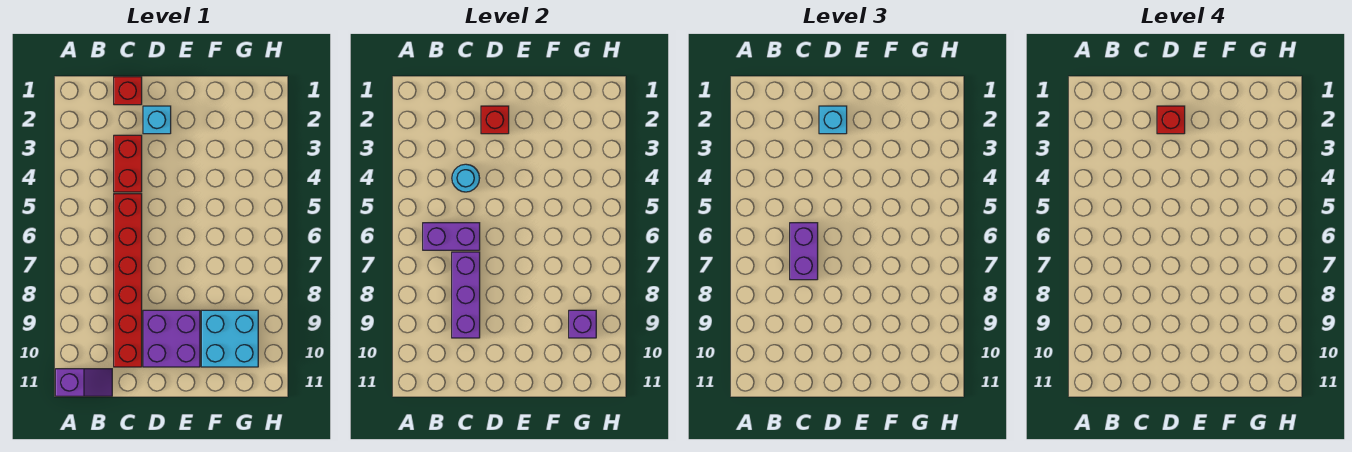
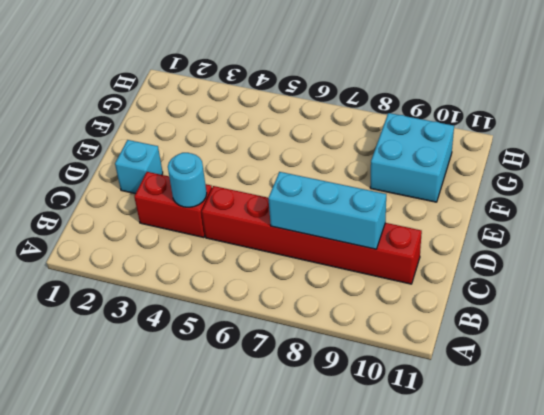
cyan 1x3 brick [268,172,386,249] -> purple 1x3 brick [452,252,480,338]
none -> purple 1x2 slope [55,369,112,396]
none -> red 1x1 brick [114,77,142,105]
none -> purple 2x2 brick [143,310,200,367]

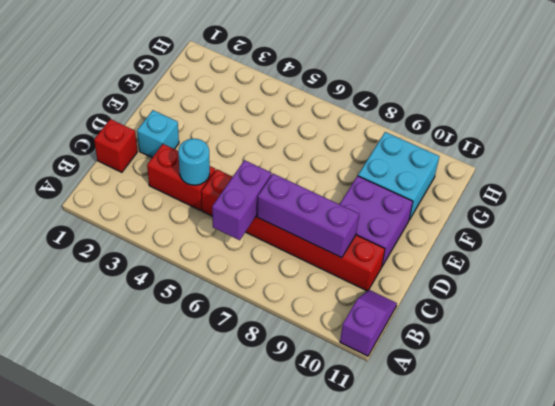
none -> red 1x1 brick [481,106,509,134]
none -> purple 1x1 brick [569,310,596,338]
none -> purple 1x2 brick [790,223,818,280]

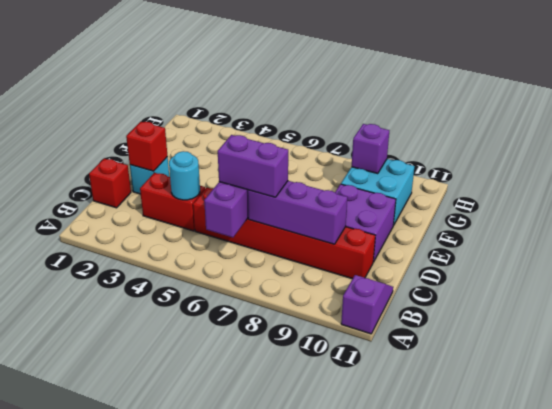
none -> cyan 1x1 brick [819,106,847,134]
none -> red 1x1 brick [1157,106,1185,134]

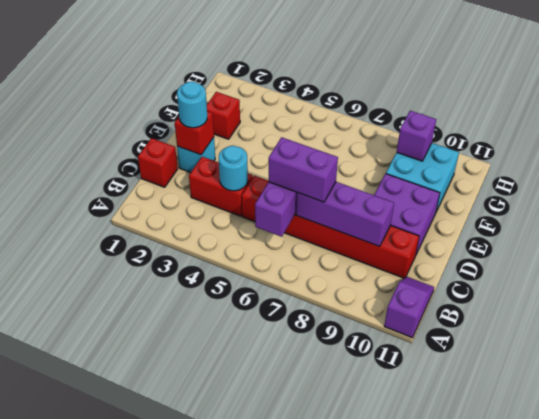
cyan 1x1 round brick [177,82,207,128] -> cyan 1x1 brick [819,106,847,134]
red 1x1 brick [207,92,240,139] -> red 1x1 brick moved to [1157,106,1185,134]

